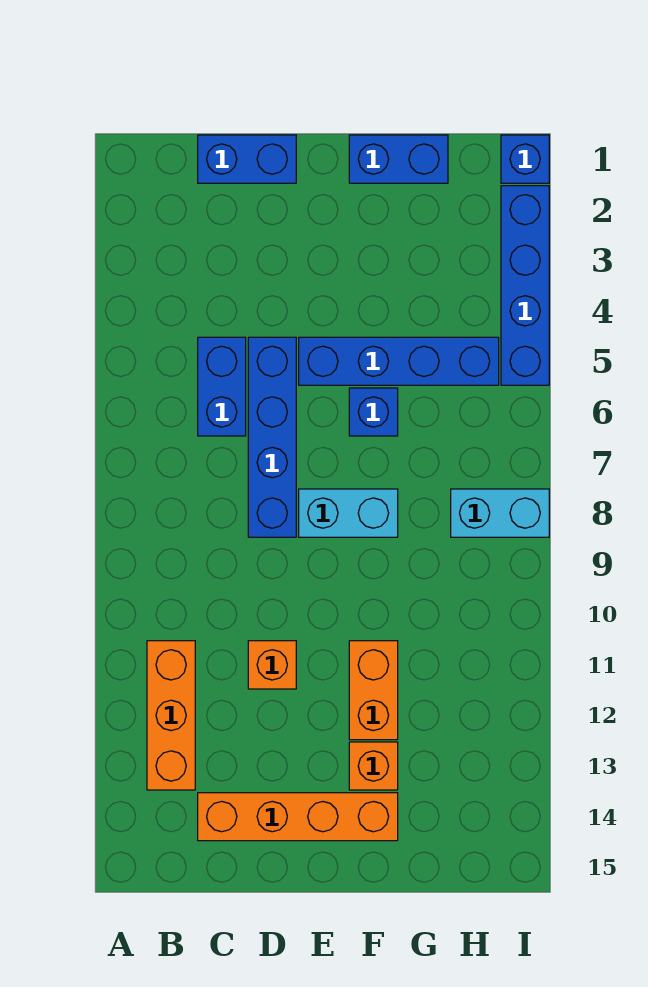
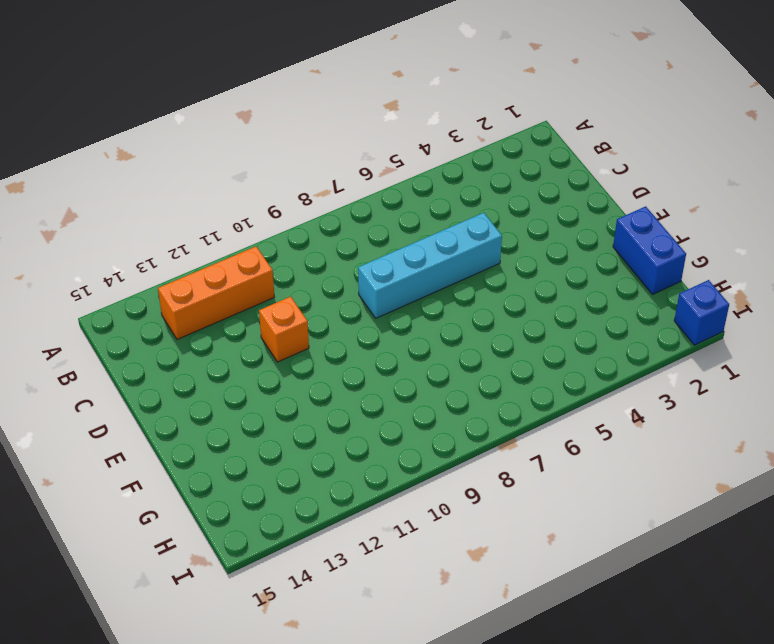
cyan 1x4 brick [358,213,502,318] -> blue 1x4 brick [248,337,296,537]
none -> blue 1x2 brick [198,135,296,183]
none -> blue 1x2 brick [198,337,246,436]
none -> orange 1x4 brick [198,793,398,841]

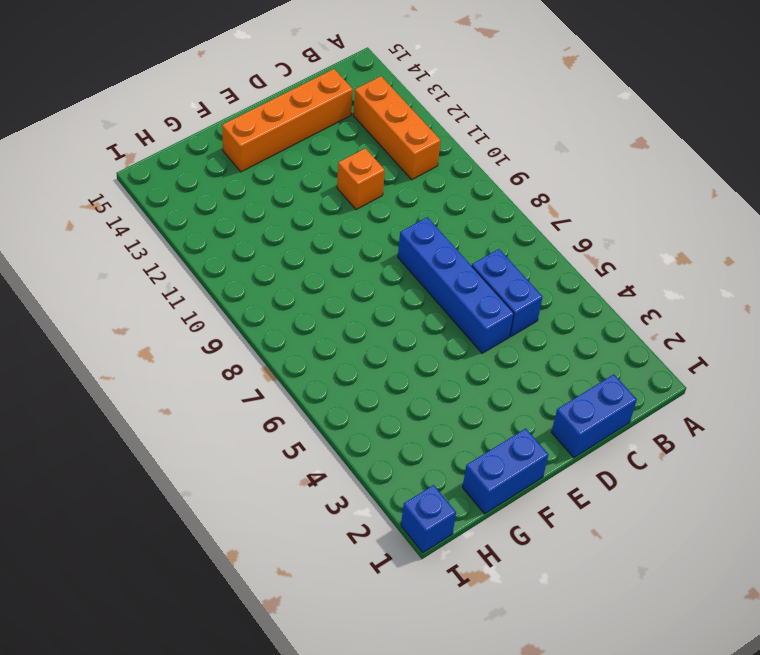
none -> blue 1x4 brick [299,337,499,385]
none -> cyan 1x2 brick [299,489,398,537]
none -> blue 1x1 brick [349,388,398,436]

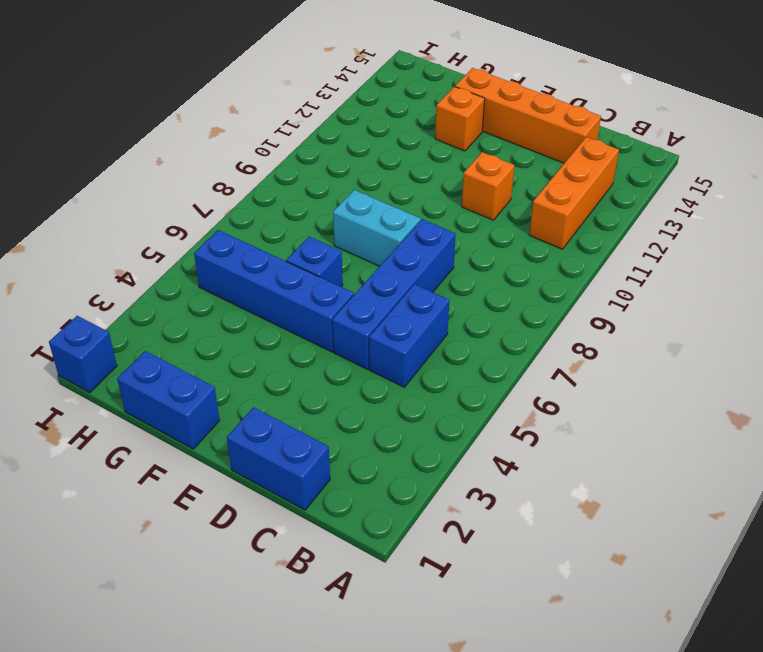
none -> orange 1x2 brick [349,641,398,740]
none -> cyan 1x2 brick [451,489,549,537]
none -> blue 1x4 brick [501,186,549,385]

